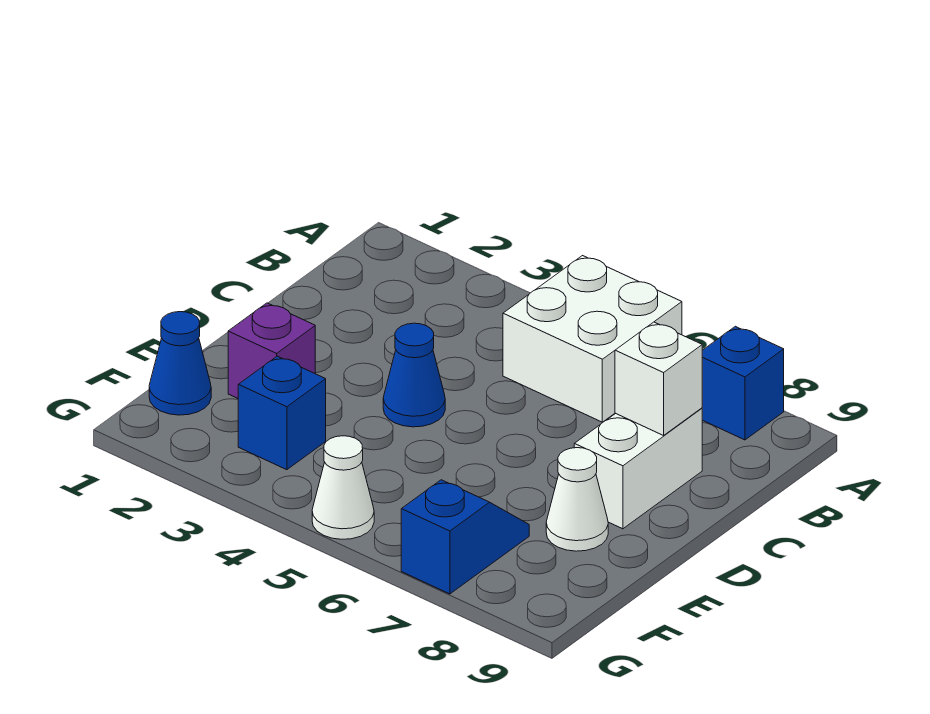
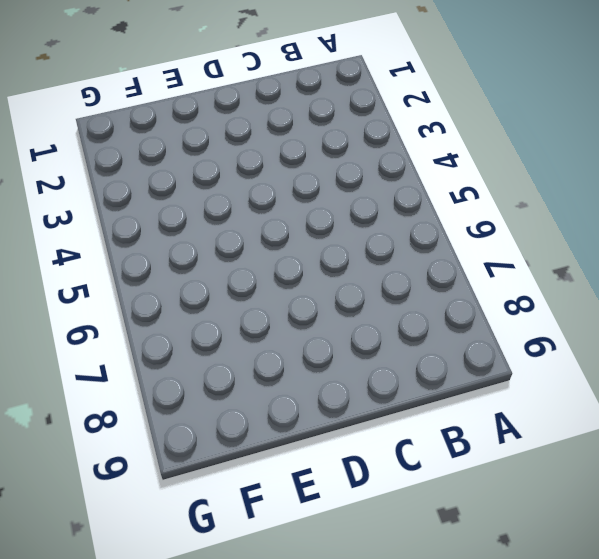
none -> white 2x2 brick [503,256,682,422]
none -> blue 1x1 brick [702,326,784,440]

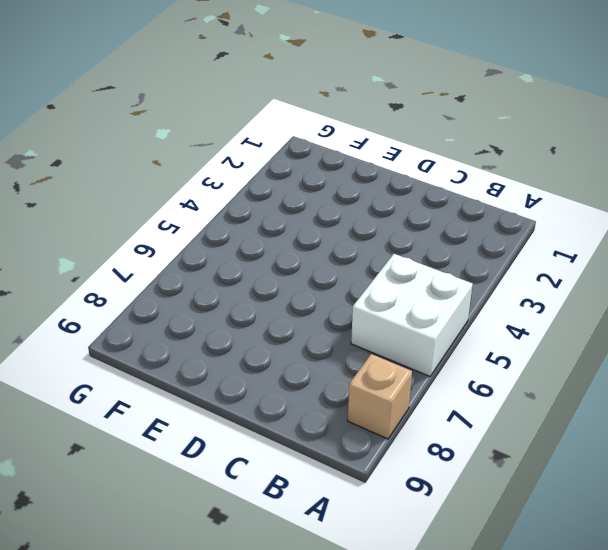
tan 1x1 brick [348,354,412,439] -> blue 1x1 brick [702,326,784,440]
none -> white 1x2 brick [574,408,702,529]
none -> blue 1x1 cone [383,323,445,427]

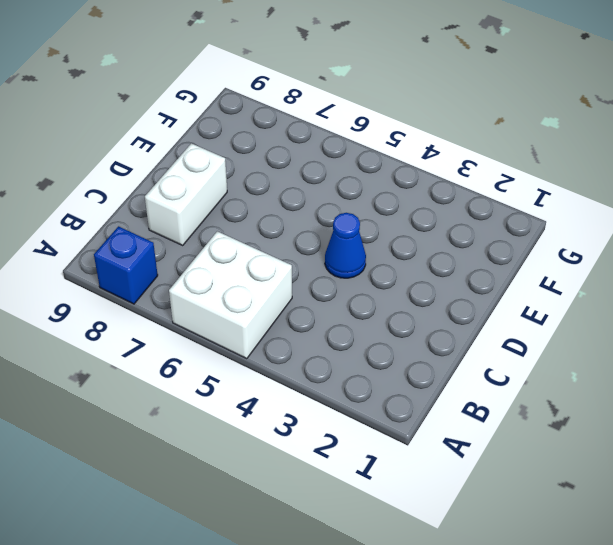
none -> purple 1x1 brick [228,303,315,398]
none -> white 1x1 cone [546,448,608,551]

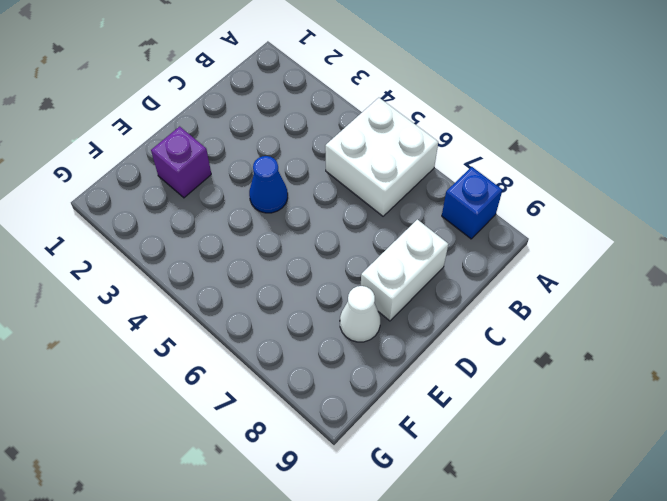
none -> blue 1x1 cone [149,312,211,415]
none -> blue 1x1 brick [238,356,326,470]

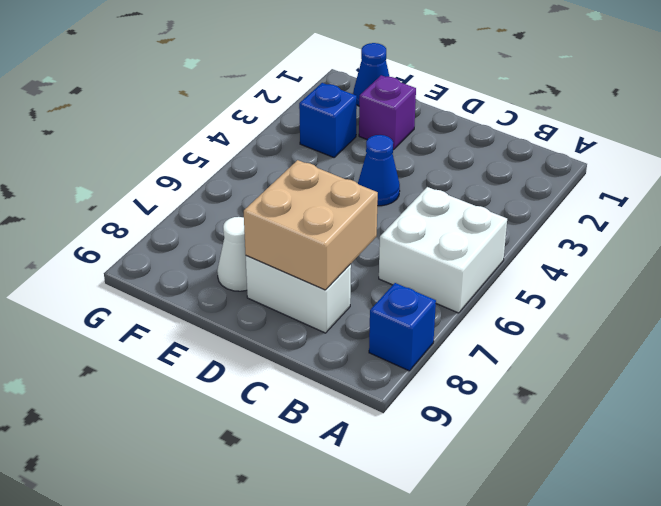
tan 2x2 brick [244,160,378,290] -> white 1x1 brick [615,322,702,435]
none -> blue 1x2 slope [401,480,529,594]
none -> white 1x1 cone [312,436,374,539]

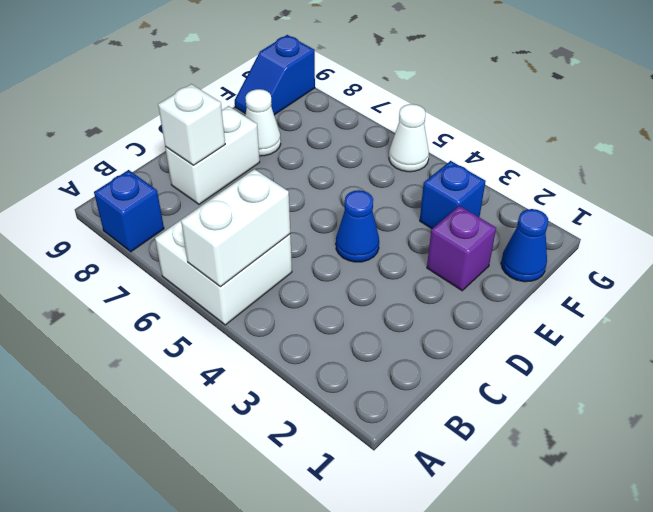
white 1x2 brick [181,169,290,287] -> none
blue 1x2 slope [235,35,315,115] -> blue 1x2 slope moved to [401,480,529,594]

